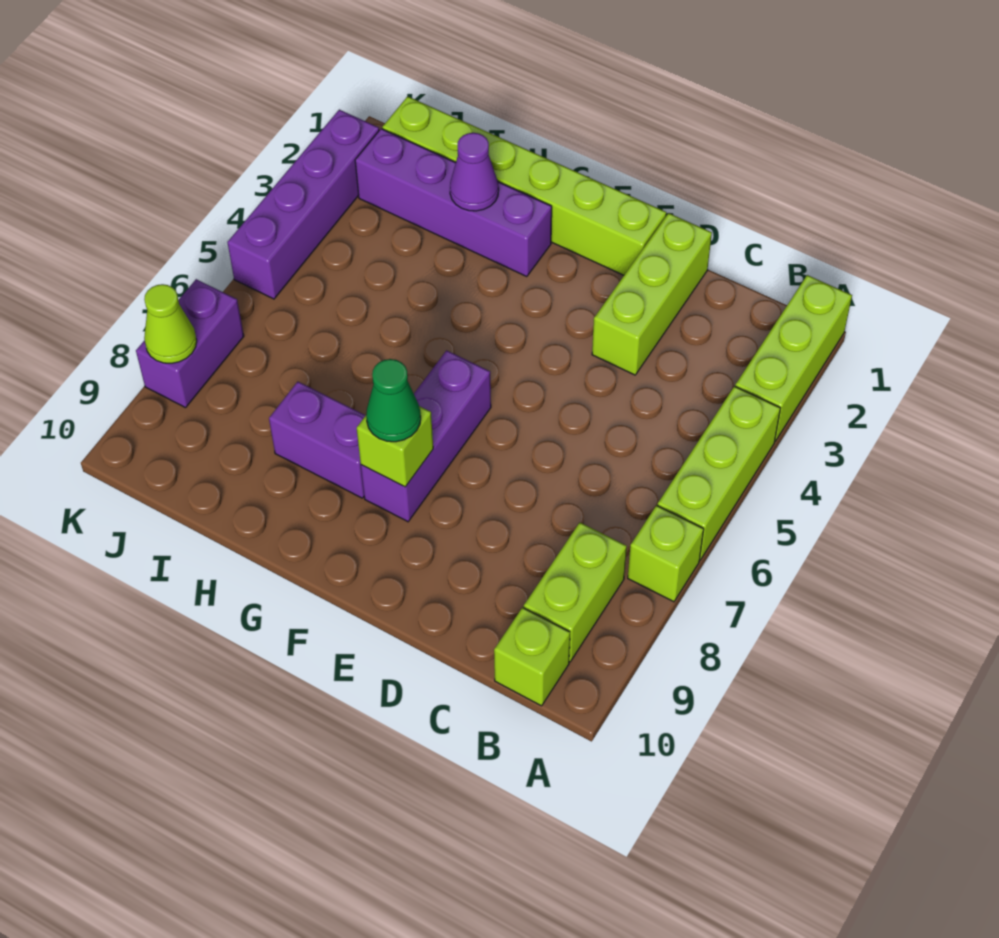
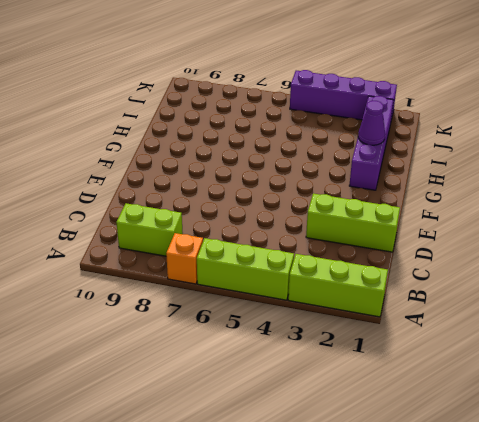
orange 1x1 brick [166,233,203,284] -> lime 1x1 brick [628,505,704,602]
none -> lime 1x1 brick [494,608,570,706]
none -> lime 1x6 brick [382,96,666,275]
none -> purple 1x3 brick [361,350,491,522]

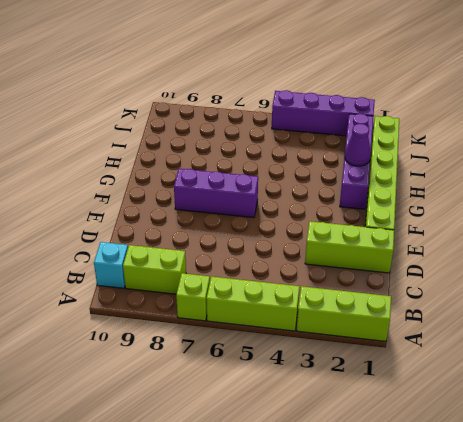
cyan 1x1 brick [94,242,128,288] -> lime 1x1 brick [494,608,570,706]
none -> purple 1x2 brick [269,382,366,498]
none -> purple 1x2 brick [136,279,244,408]
none -> lime 1x1 brick [357,406,433,487]

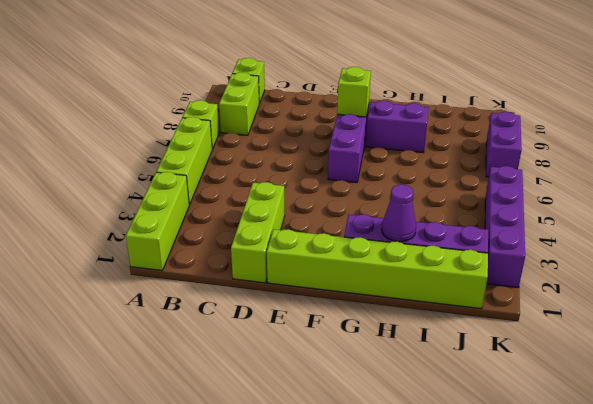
none -> lime 1x1 cone [144,284,197,363]
none -> green 1x1 cone [366,359,421,442]

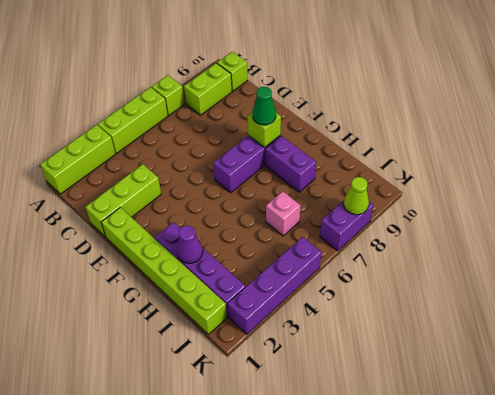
pink 1x1 brick [266,191,301,236] -> none

